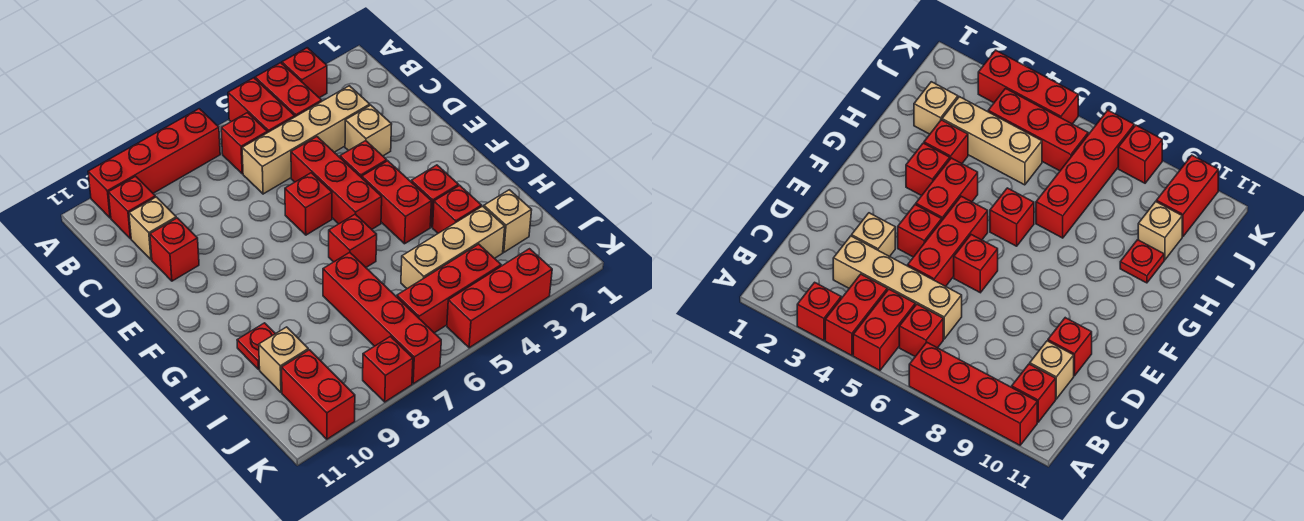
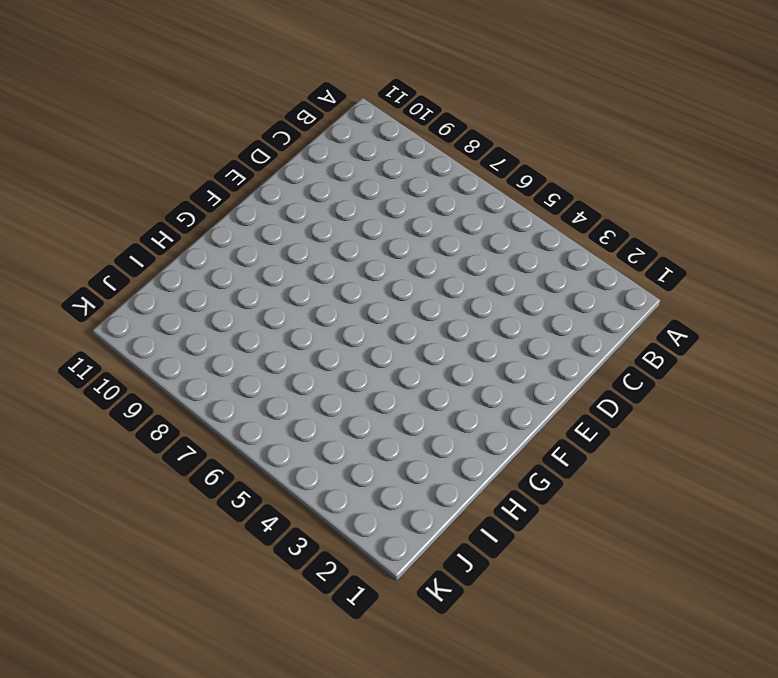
none -> red 1x1 brick [282,48,327,98]
none -> red 1x2 brick [255,63,322,117]
none -> red 1x2 brick [228,78,295,133]

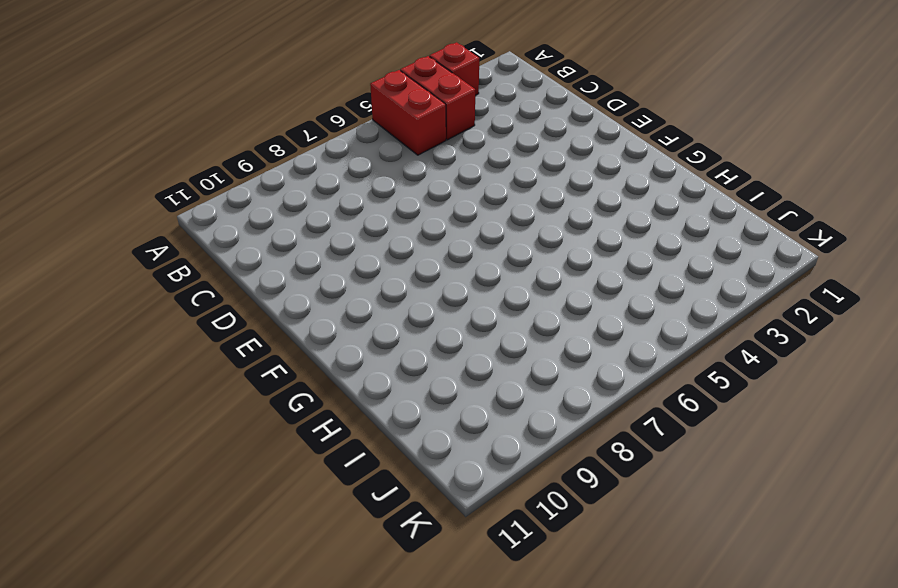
none -> red 1x4 brick [88,109,220,218]
none -> red 1x1 brick [221,113,267,174]
none -> red 1x1 brick [108,176,155,239]

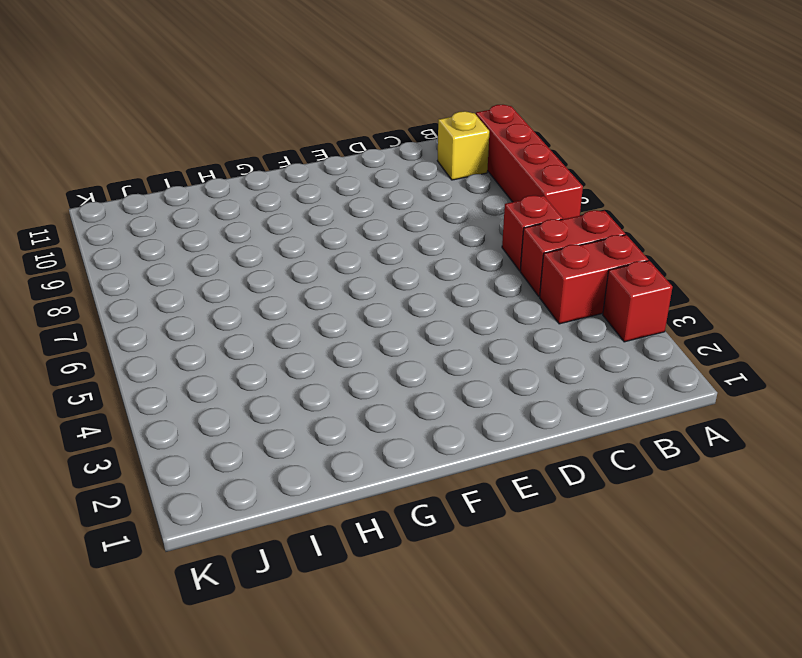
yellow 1x1 brick [437,111,489,180] -> red 1x1 brick [108,176,155,239]
none -> tan 1x4 brick [242,86,370,194]
none -> tan 1x1 brick [129,197,176,260]
none -> tan 1x1 brick [345,105,392,156]

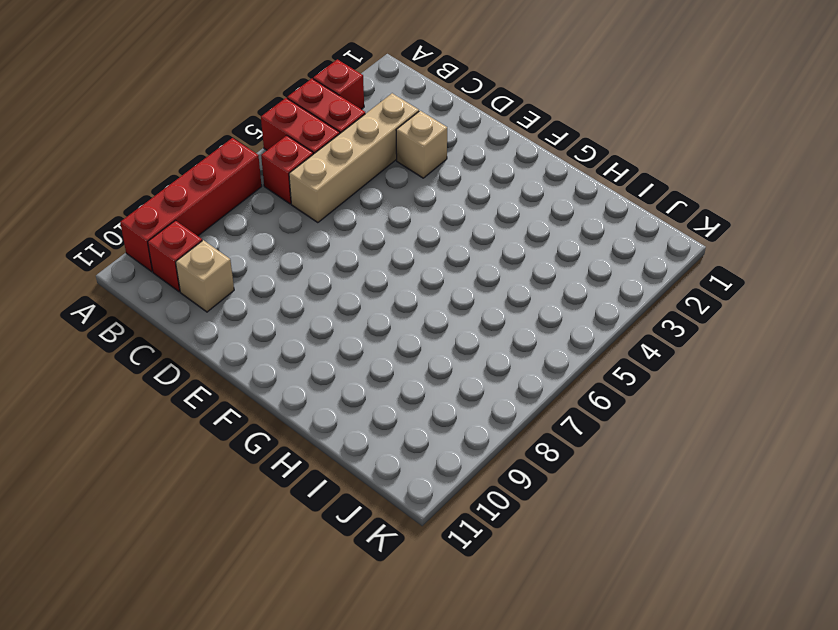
none -> red 1x3 brick [291,137,382,229]
none -> red 1x1 brick [150,218,199,281]
none -> red 1x1 brick [340,141,387,178]

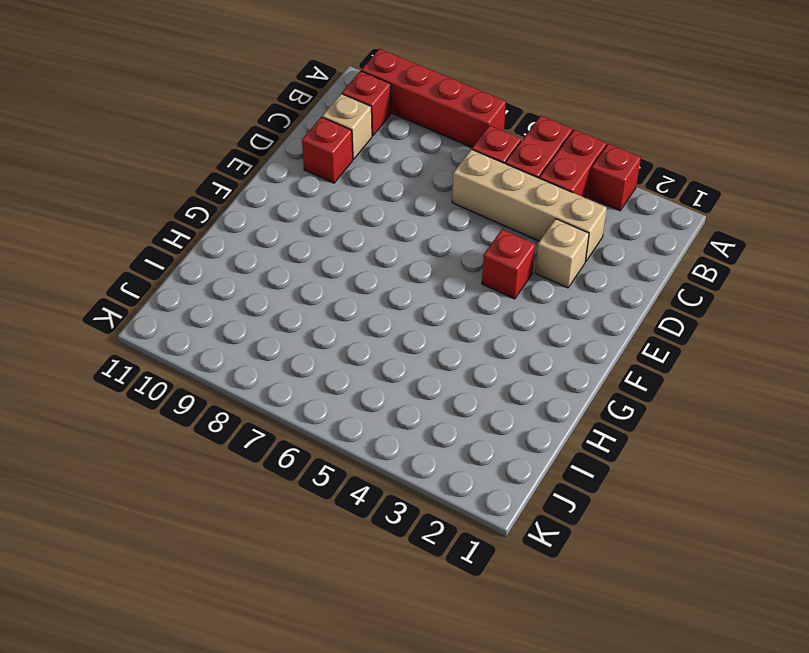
none -> red 1x3 brick [291,137,382,229]
none -> red 1x1 brick [285,173,332,235]
none -> red 1x2 brick [362,161,432,244]

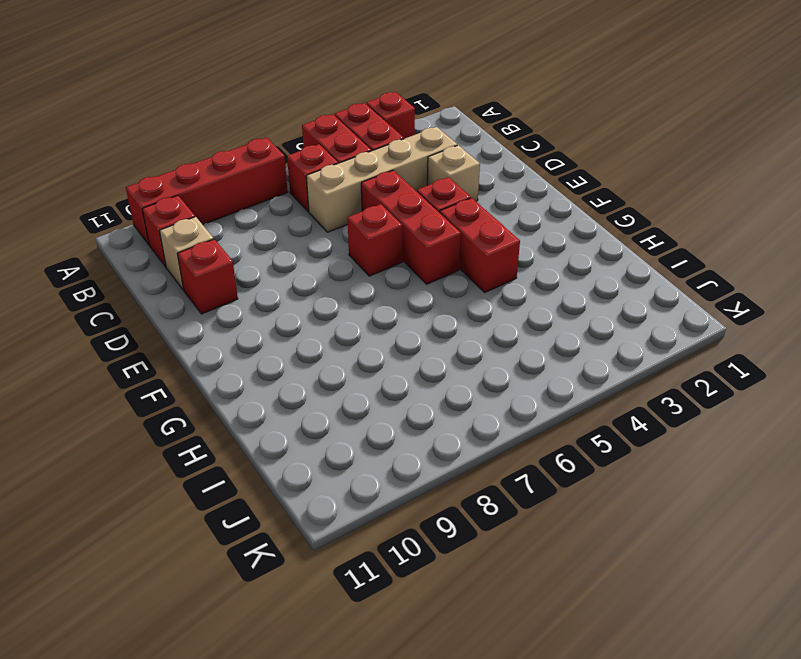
none -> red 1x1 brick [411,165,458,227]
none -> red 1x1 brick [329,214,377,267]
none -> red 1x1 brick [433,185,481,233]

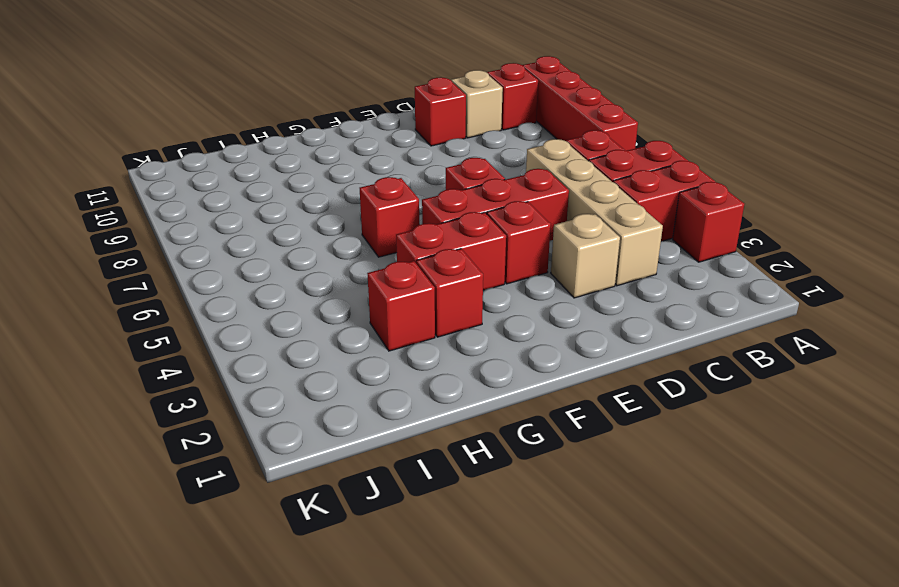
none -> red 1x4 brick [323,252,441,384]
none -> red 1x1 plate [237,323,275,369]
none -> tan 1x1 brick [484,190,532,252]

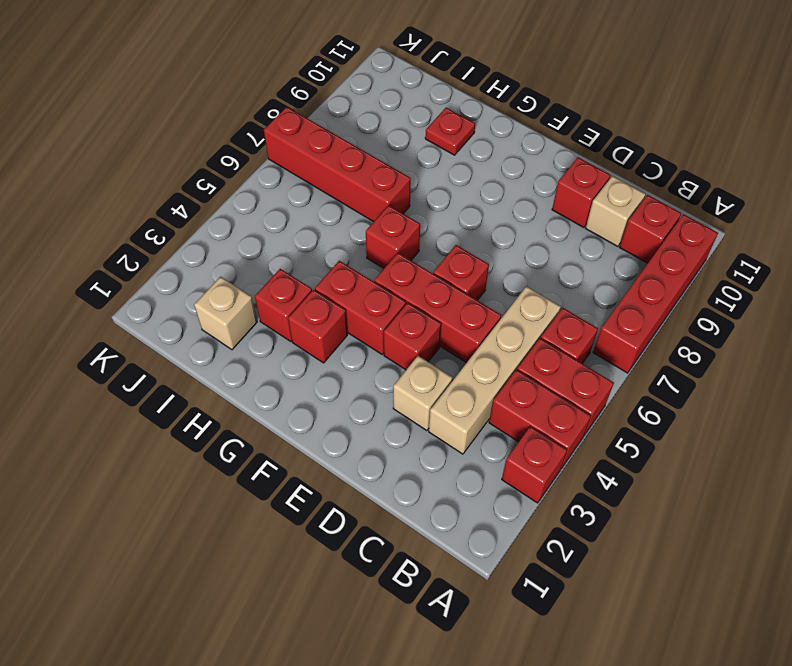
none -> tan 1x3 brick [401,206,505,289]
none -> tan 1x1 brick [259,327,308,392]
none -> red 1x3 brick [397,244,501,333]

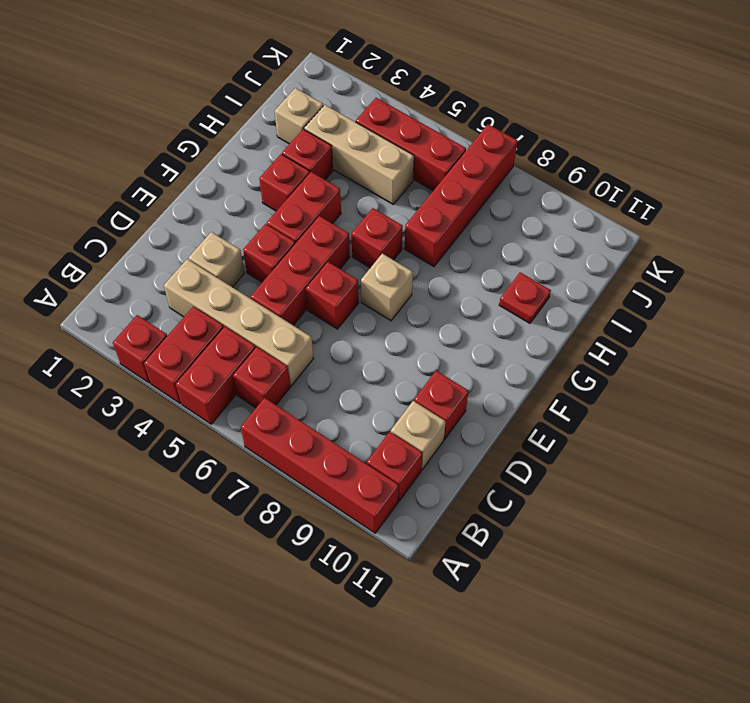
tan 1x1 brick [361,253,413,321] -> tan 1x1 brick moved to [259,327,308,392]
none -> red 1x2 brick [282,350,355,439]
none -> red 1x3 brick [447,249,552,348]
none -> red 1x1 brick [363,336,413,402]

